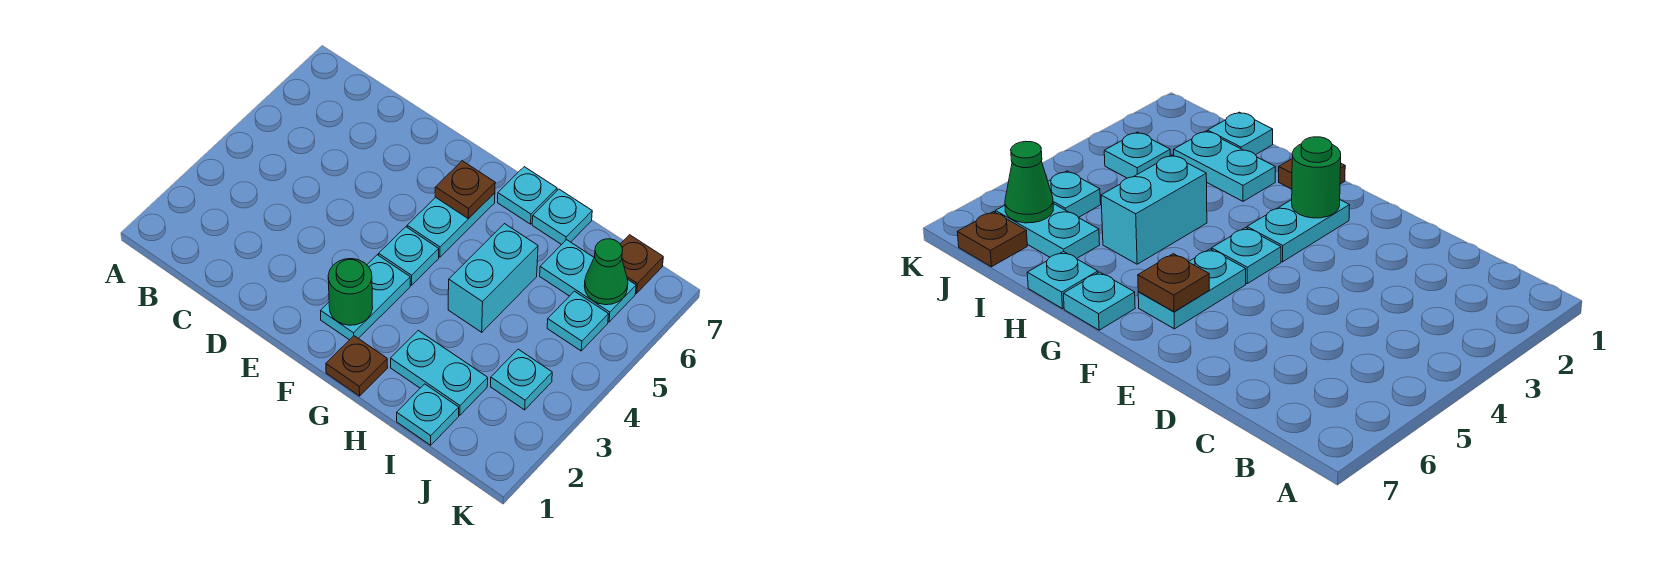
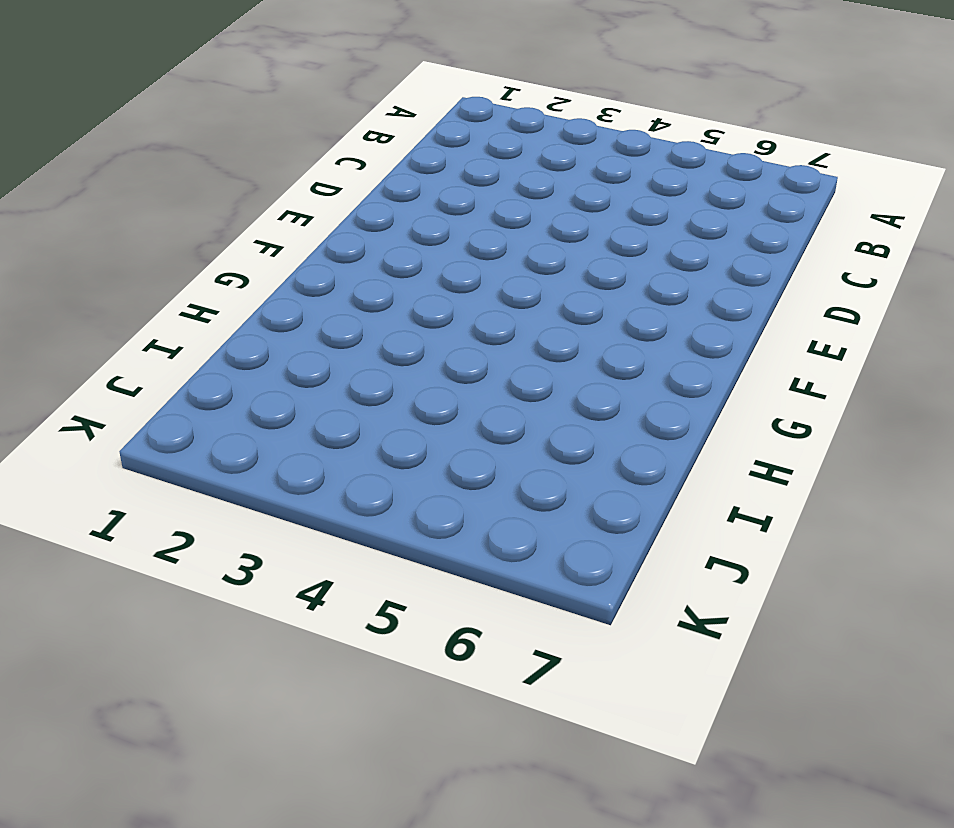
none -> cyan 1x2 plate [321,255,410,340]
none -> cyan 1x1 plate [379,227,439,285]
none -> cyan 1x2 plate [407,193,495,257]

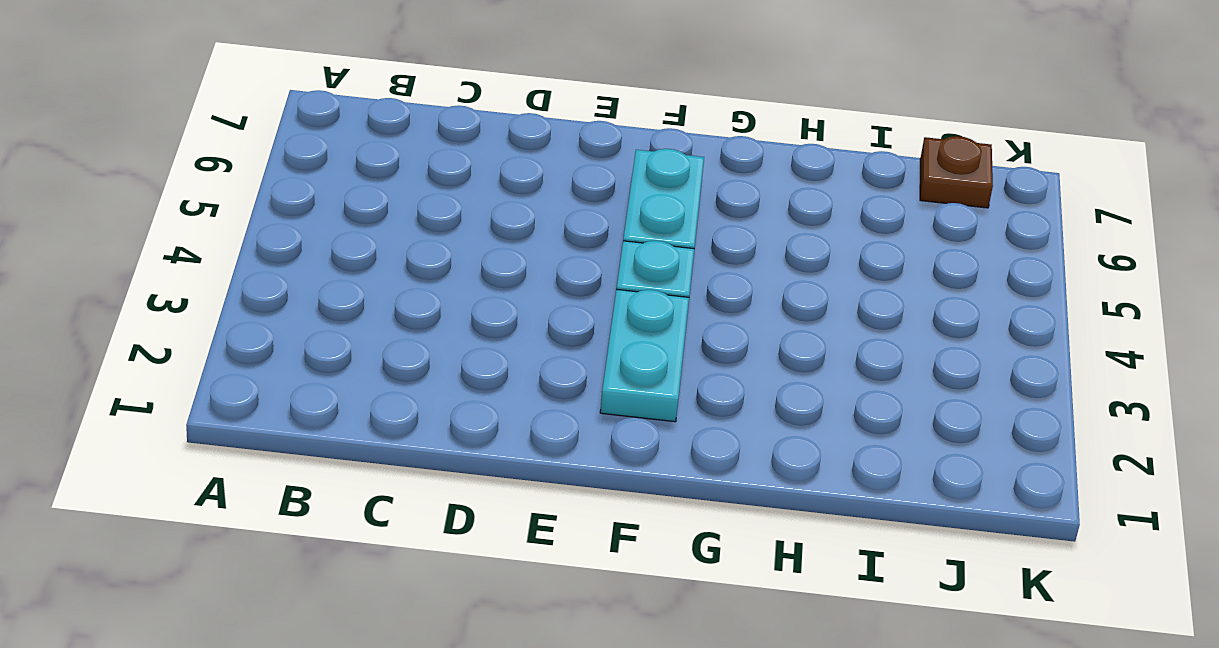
none -> brown 1x1 plate [326,336,388,396]
none -> cyan 1x1 plate [498,167,557,224]
none -> cyan 1x2 plate [391,330,488,415]

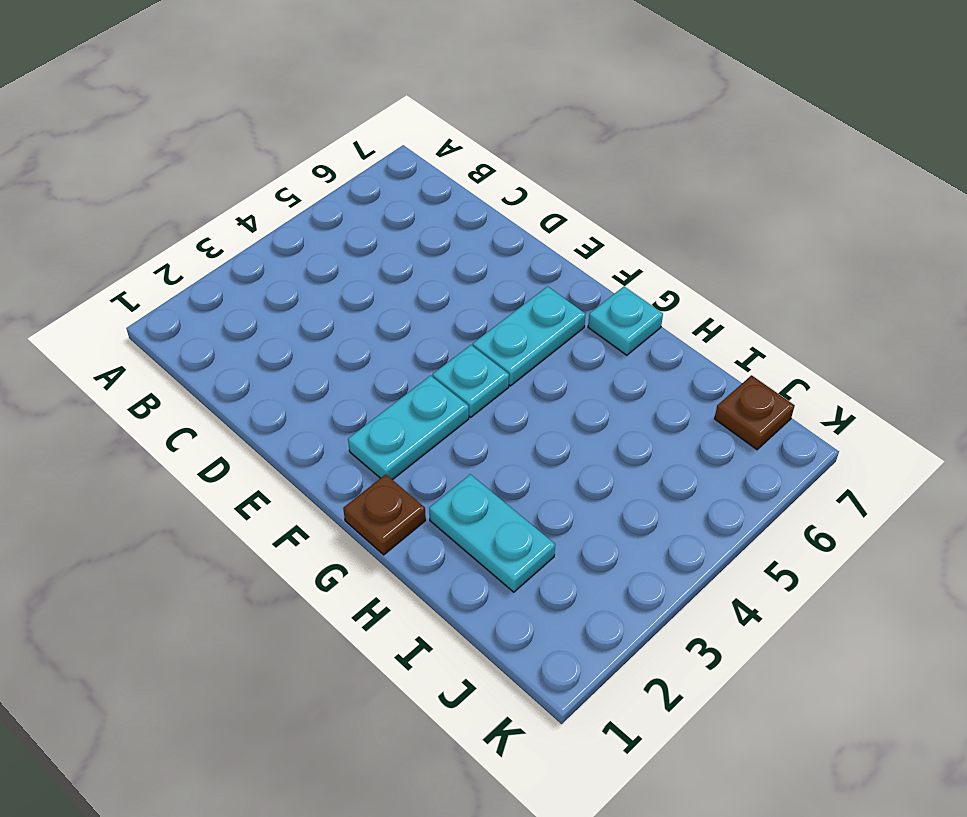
none -> cyan 1x2 brick [448,224,538,332]
none -> cyan 1x1 plate [532,189,592,245]
none -> cyan 1x1 plate [397,384,459,445]

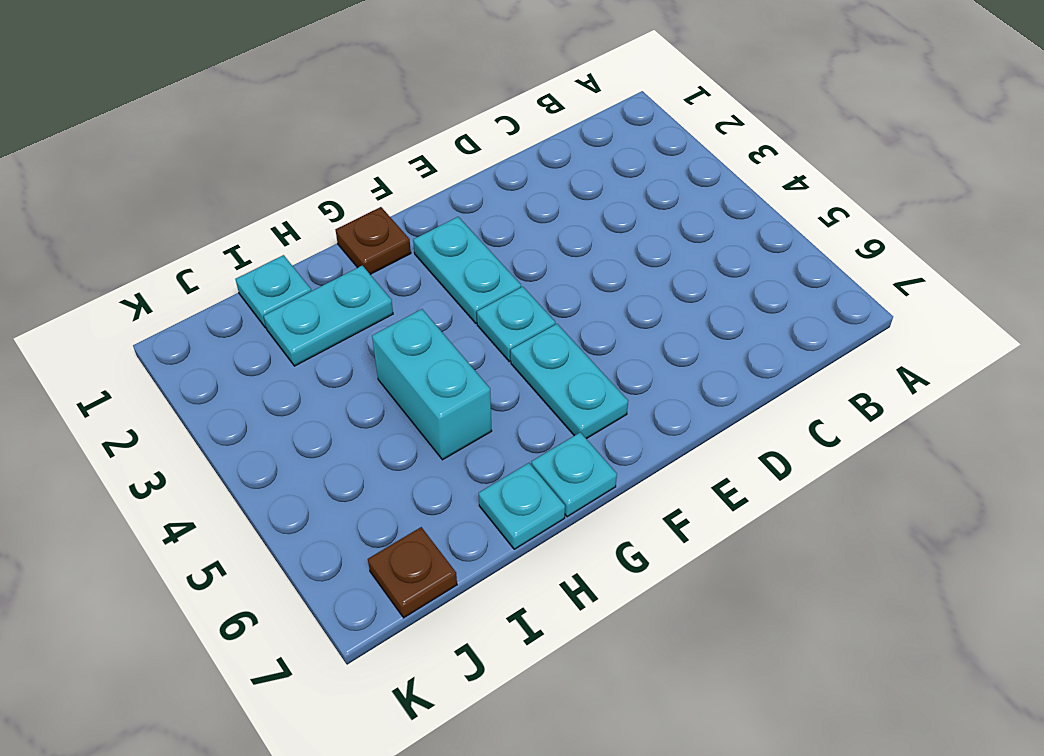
none -> cyan 1x2 plate [540,240,636,322]
none -> cyan 1x1 plate [491,349,552,410]
none -> cyan 1x1 plate [547,291,609,351]

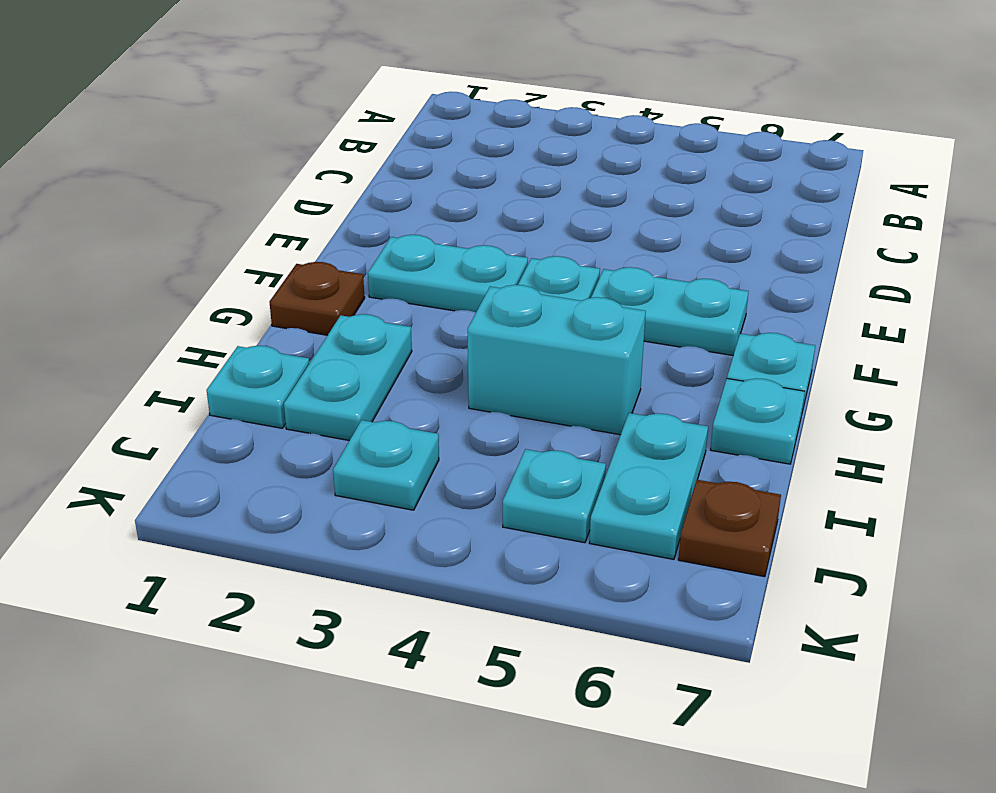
none -> green 1x1 round brick [328,259,373,325]
none -> brown 1x1 plate [435,161,495,219]
none -> green 1x1 cone [584,239,628,305]

